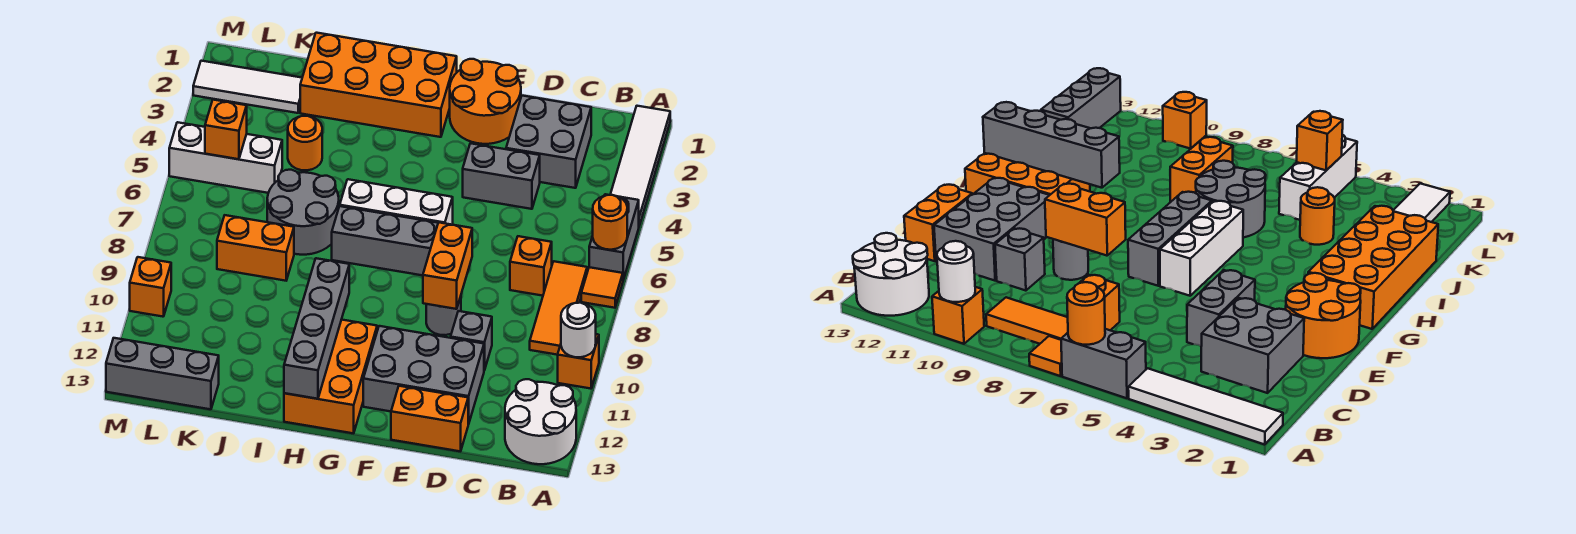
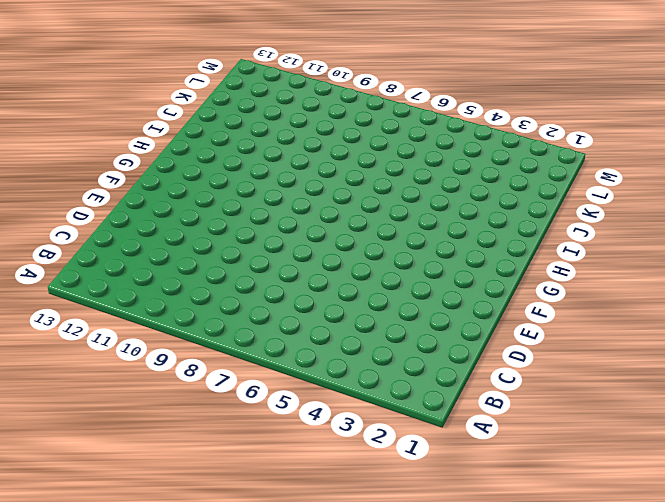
none -> white 1x4 tile [610,106,670,226]
none -> grey 1x2 brick [589,194,639,280]
none -> orange 1x1 tile [581,267,623,308]
none -> orange 1x1 brick [558,334,599,389]

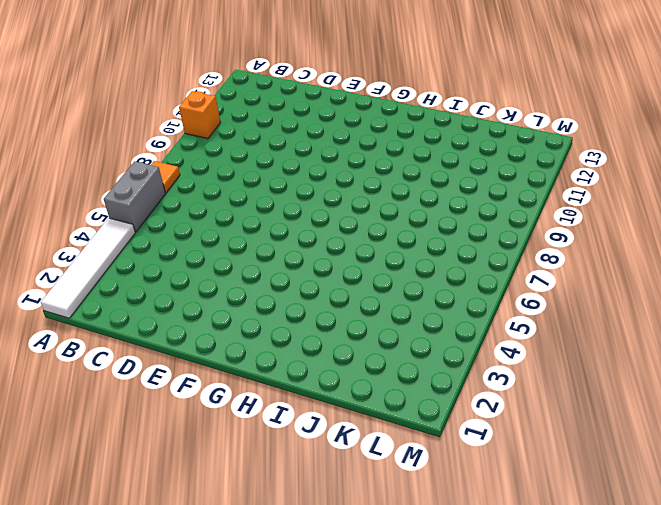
none -> white 2x2 round brick [505,379,576,464]
none -> orange 1x3 tile [530,261,587,355]
none -> grey 2x2 brick [506,96,591,188]
none -> orange 1x1 brick [510,236,552,296]

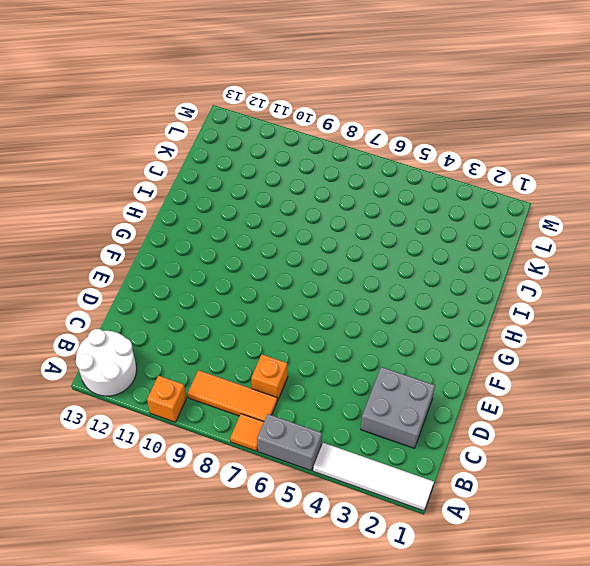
none -> grey 1x2 brick [463,143,540,209]
none -> grey 1x1 brick [451,311,492,370]
none -> grey 2x3 brick [363,326,484,424]
none -> orange 1x2 brick [391,386,468,451]

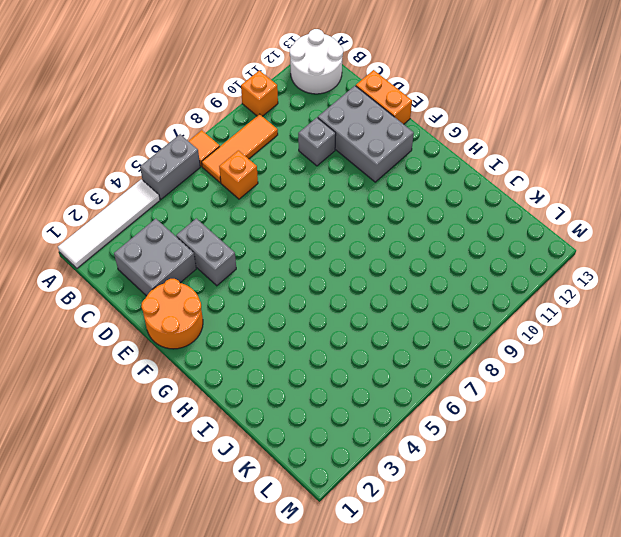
none -> grey 1x1 round brick [426,297,461,335]
none -> white 1x3 brick [340,179,453,225]
none -> grey 1x3 brick [332,206,438,275]
none -> orange 2x4 brick [300,33,457,137]

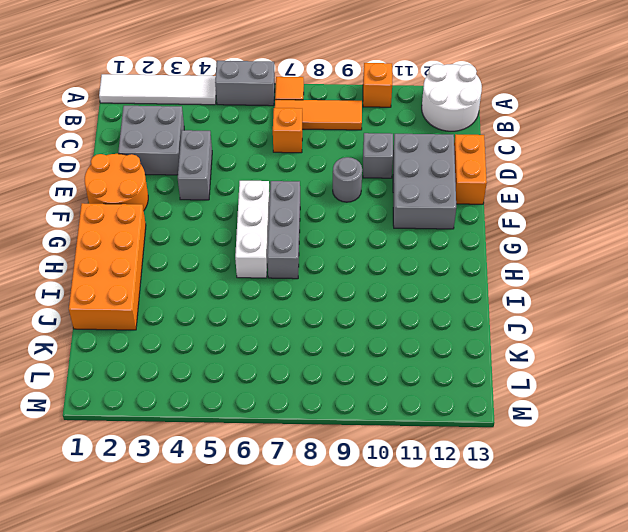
none -> orange 2x3 brick [284,320,377,433]
none -> grey 2x2 round brick [267,170,339,255]
none -> orange 1x1 round brick [288,116,322,170]
none -> orange 1x2 brick [217,215,294,281]

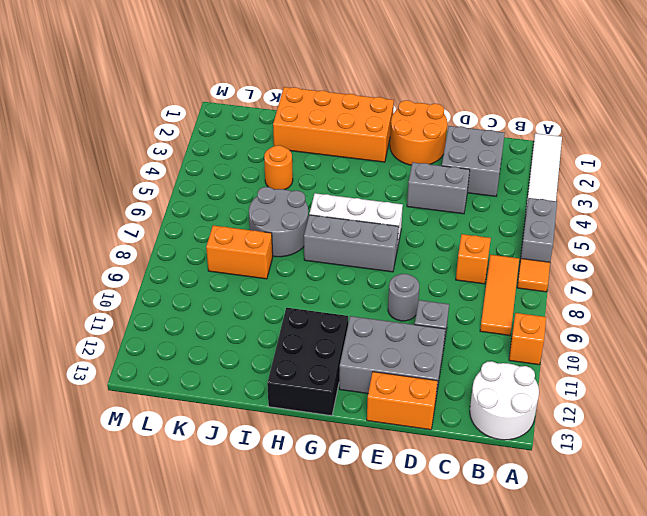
black 2x3 brick [267,308,348,416] -> orange 2x3 brick [284,320,377,433]
none -> white 1x3 tile [193,61,302,113]
none -> white 1x3 brick [169,122,282,193]
none -> grey 1x3 brick [106,338,219,409]
none -> orange 1x1 brick [130,257,171,317]

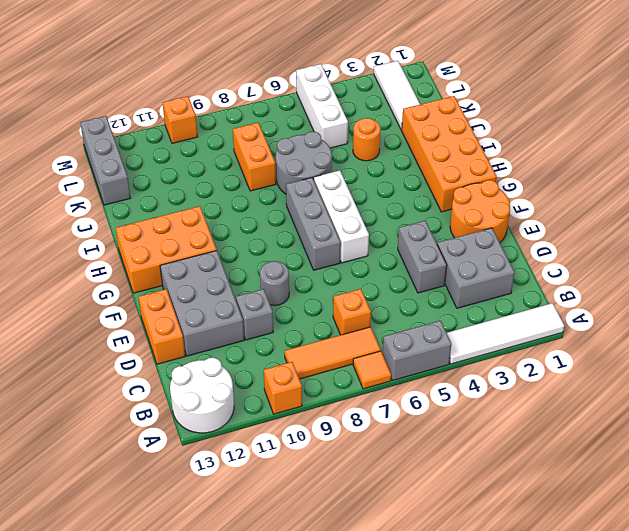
none -> orange 1x1 round brick [593,195,627,250]
none -> white 1x1 round brick [561,303,596,357]
none -> orange 1x2 brick [423,222,472,309]
none -> grey 1x4 brick [284,258,349,399]

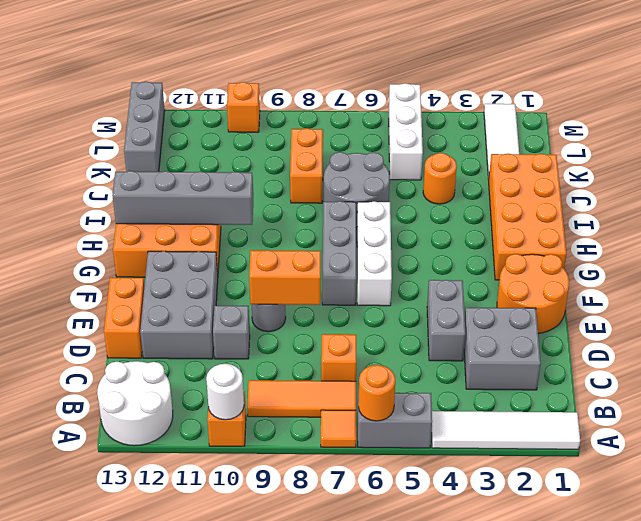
none -> orange 1x1 brick [205,100,247,159]

